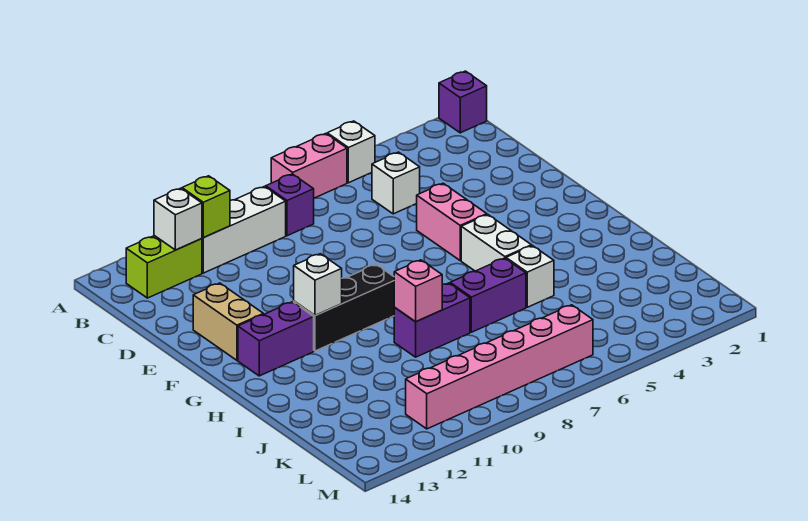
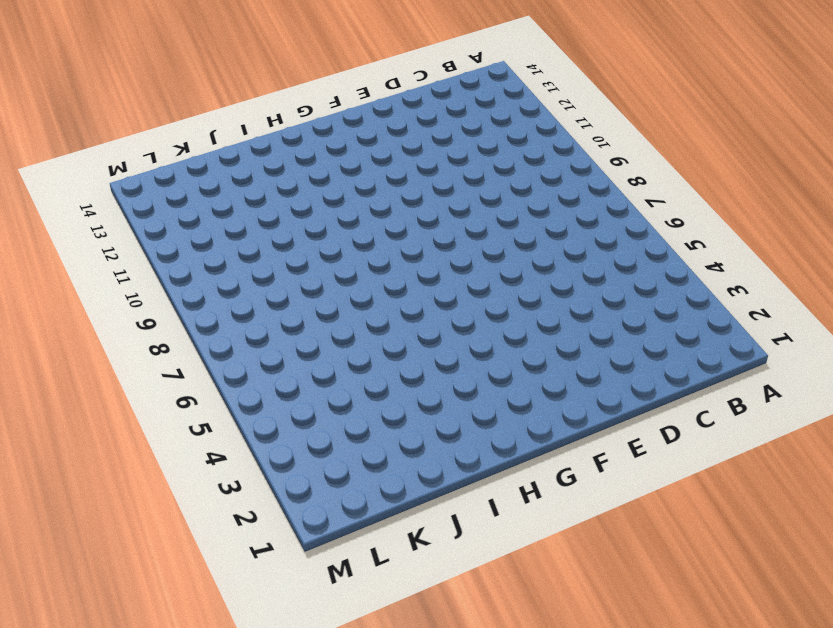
none -> purple 1x1 brick [439,71,487,133]
none -> white 1x1 brick [327,121,375,183]
none -> pink 1x2 brick [271,134,347,198]

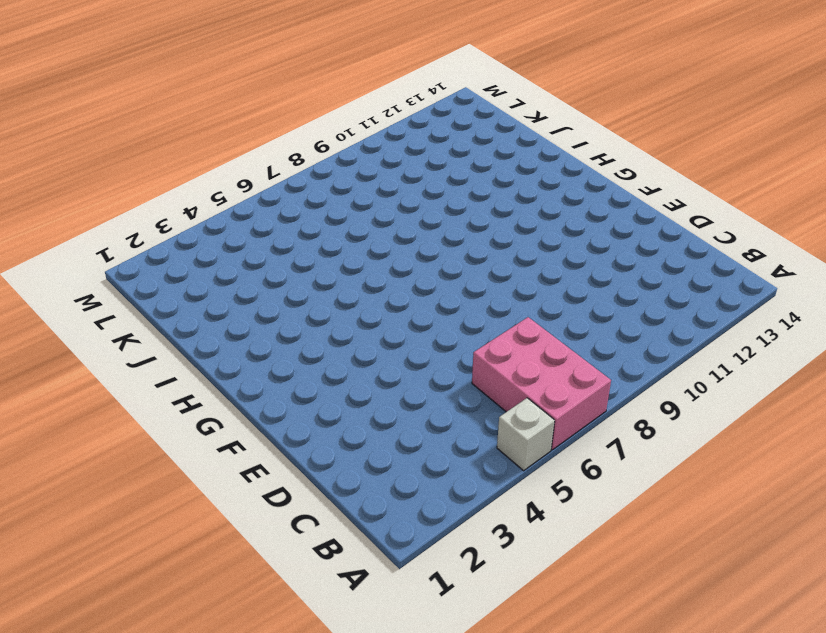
pink 2x3 brick [472,317,611,450] -> pink 1x2 brick [271,134,347,198]
none -> purple 1x1 brick [439,71,487,133]
none -> purple 1x1 brick [266,174,314,236]
none -> white 1x3 brick [202,187,286,273]

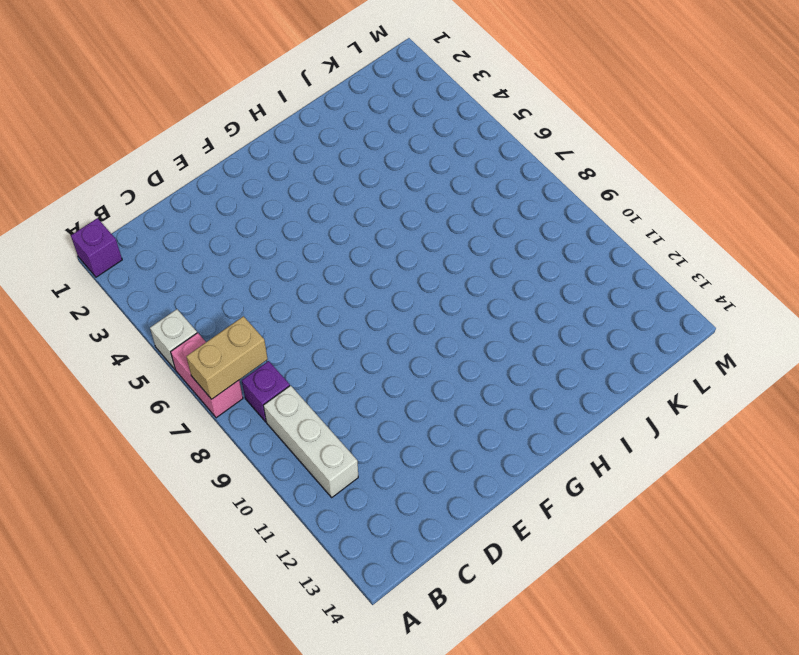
tan 1x2 brick [186,316,268,399] -> tan 1x2 brick moved to [193,283,263,360]
none -> lime 1x2 brick [126,236,202,298]
none -> white 1x1 brick [372,152,420,214]
none -> pink 1x2 brick [417,183,487,261]

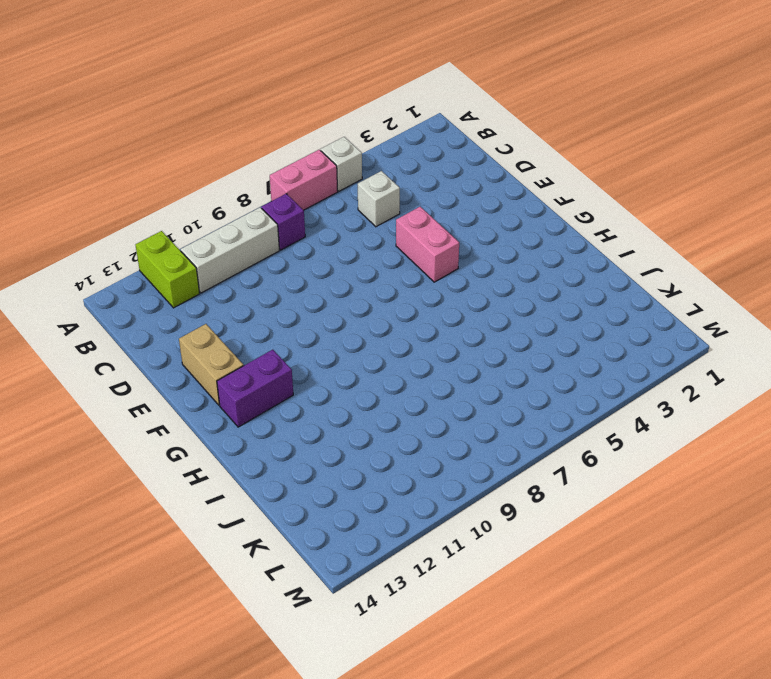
lime 1x2 brick [135,231,200,308] -> lime 1x2 brick turned to [126,236,202,298]
none -> purple 1x1 brick [439,71,487,133]
none -> white 1x2 brick [461,215,532,271]
none -> black 1x3 brick [294,264,395,351]

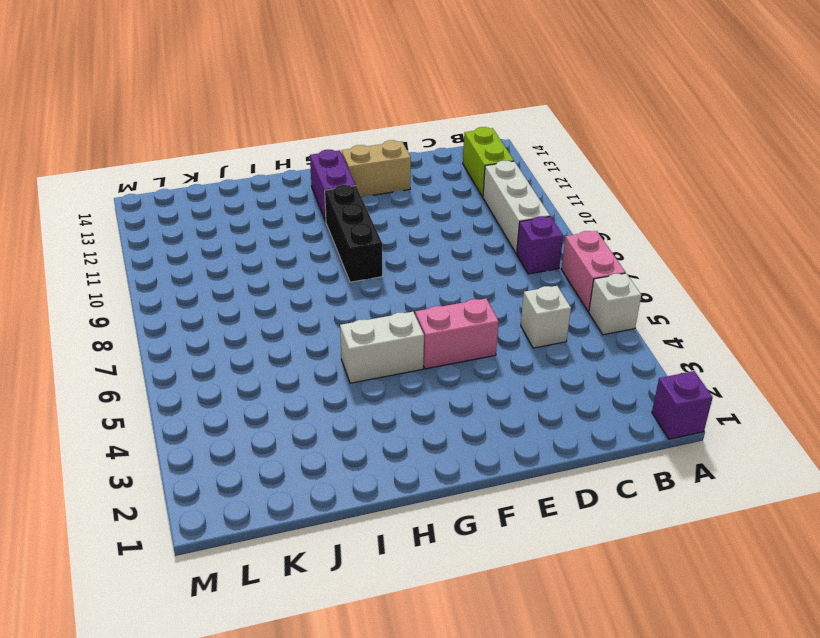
none -> white 1x1 brick [506,246,554,307]
none -> purple 1x2 brick [450,258,526,332]
none -> purple 1x2 brick [394,283,470,357]

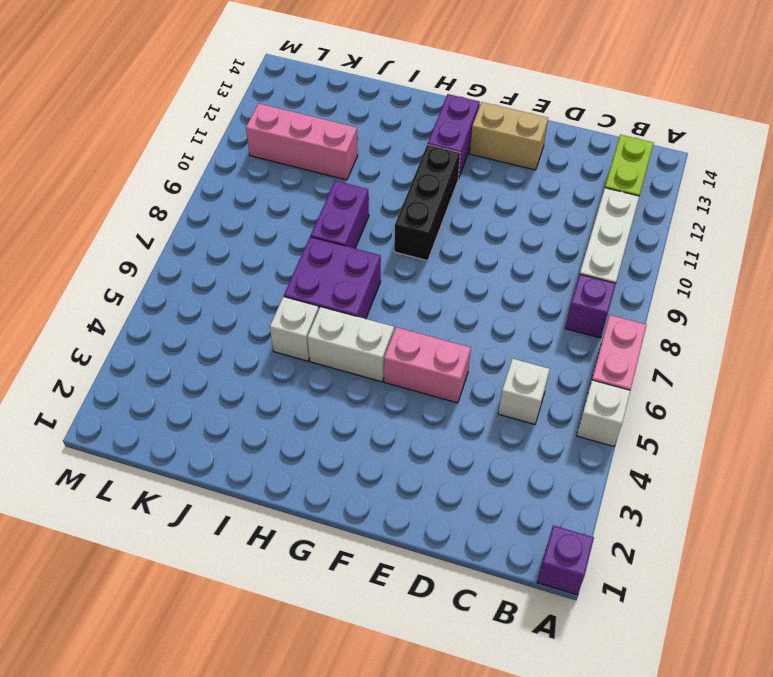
purple 2x2 brick [284,237,381,319] -> purple 1x2 brick [450,258,526,332]
pink 1x3 brick [246,104,358,180] -> pink 1x6 brick [406,305,593,429]
none -> lime 1x1 brick [182,176,230,238]
none -> white 1x1 brick [154,188,202,250]
none -> white 1x1 brick [294,254,342,316]

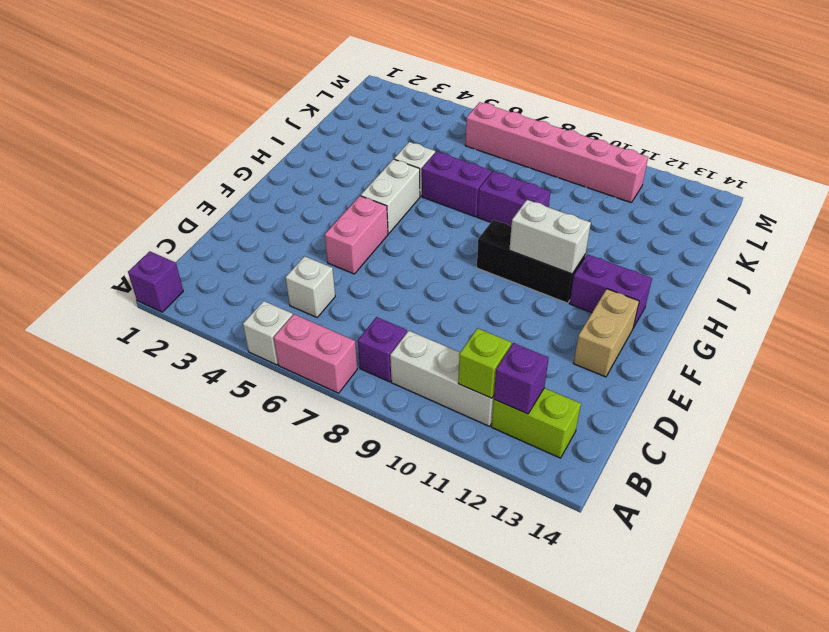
purple 1x1 brick [494,343,549,414] -> white 1x1 brick [154,188,202,250]
white 1x2 brick [509,200,591,274] -> white 1x1 brick [294,254,342,316]
none -> pink 1x1 brick [394,260,442,322]

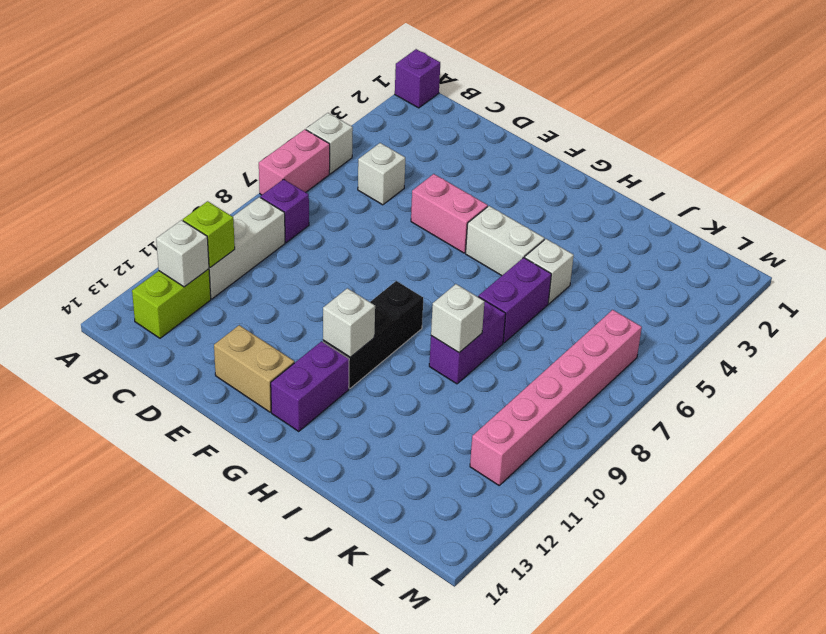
white 1x1 brick [431,284,485,353] -> pink 1x1 brick [394,260,442,322]

